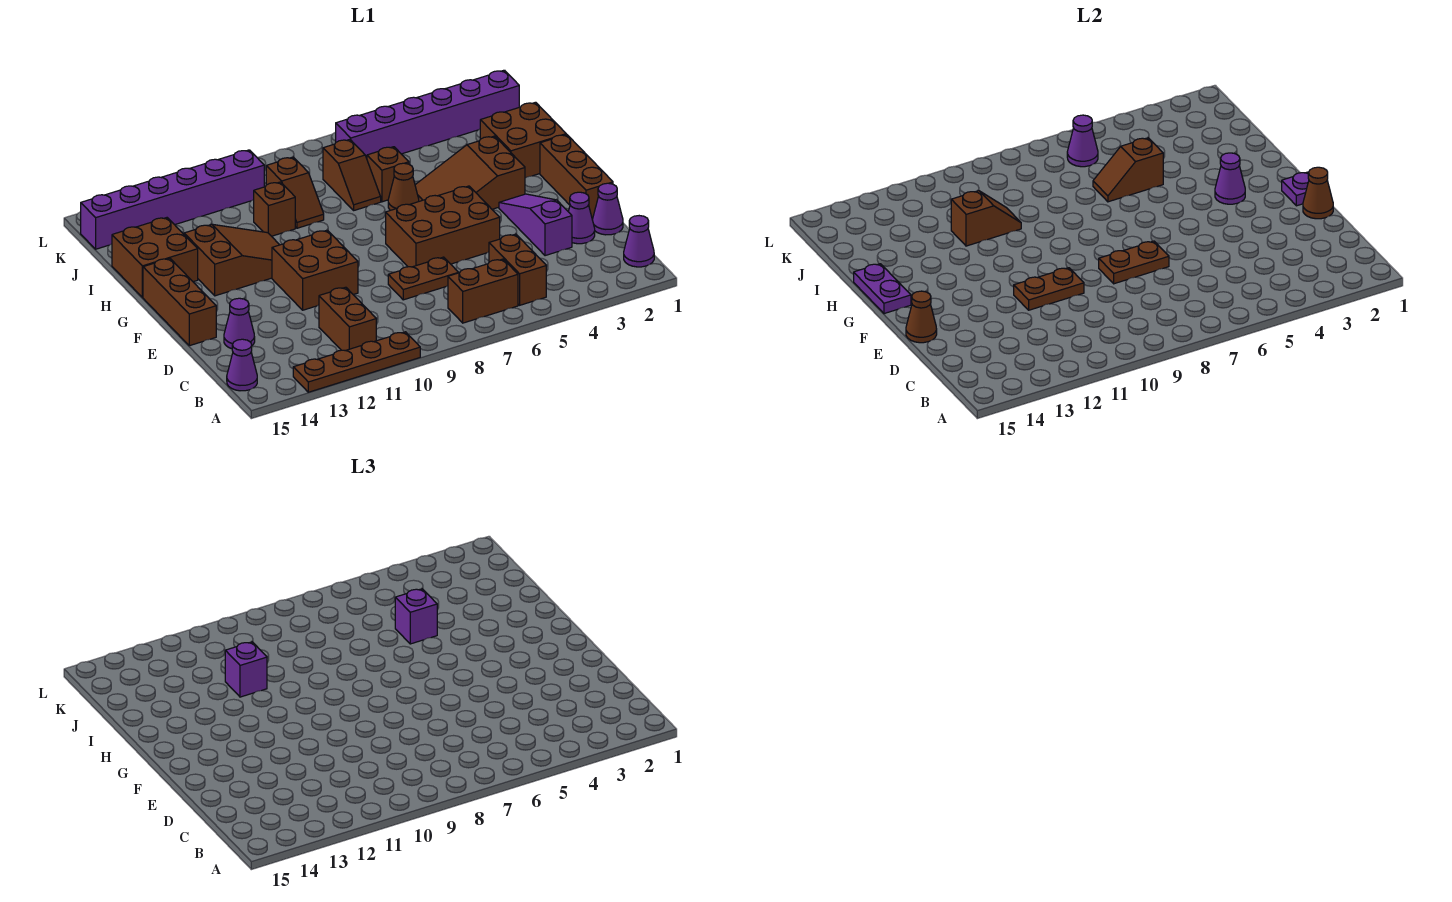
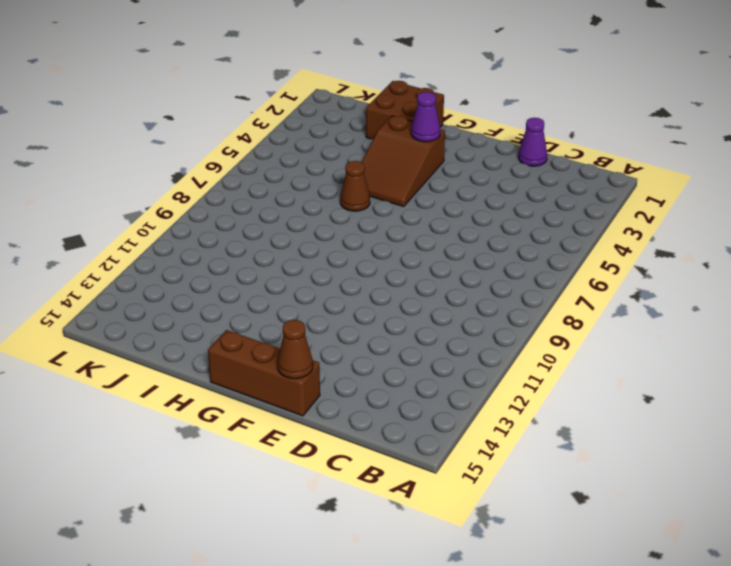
none -> brown 1x4 plate [293,332,420,392]
none -> purple 1x1 cone [624,216,654,267]
none -> brown 1x2 brick [489,234,546,305]
none -> brown 1x2 brick [448,259,518,323]

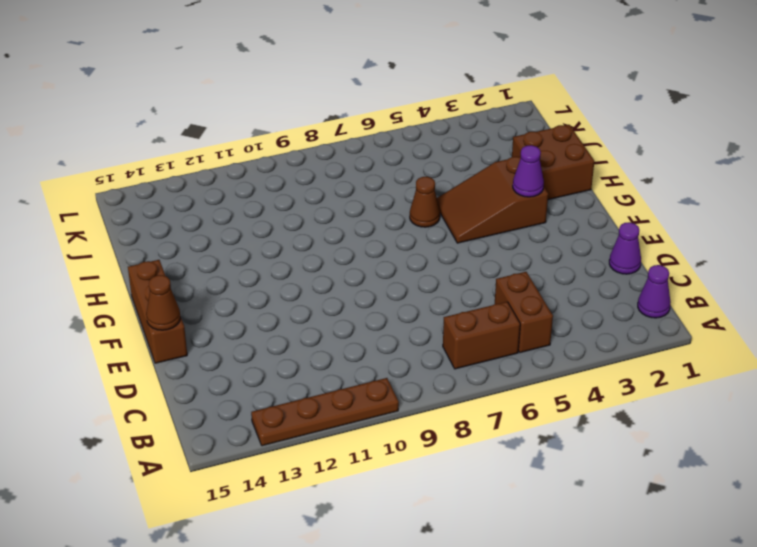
none -> brown 1x2 brick [319,287,376,351]
none -> purple 1x1 cone [227,339,257,391]
none -> purple 1x1 cone [568,192,595,244]
none -> purple 1x3 slope [499,194,572,256]

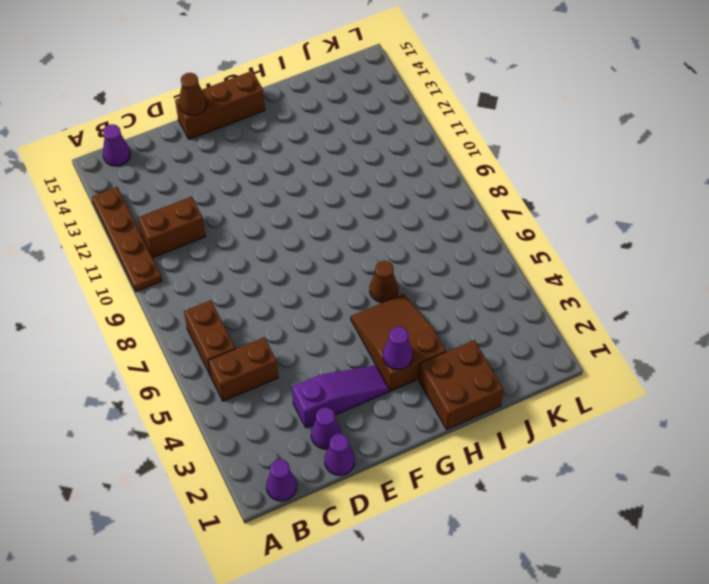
none -> brown 1x2 plate [388,257,459,300]
none -> purple 1x1 cone [224,298,255,349]
none -> brown 1x3 brick [540,134,613,219]
none -> brown 2x3 brick [386,186,500,267]

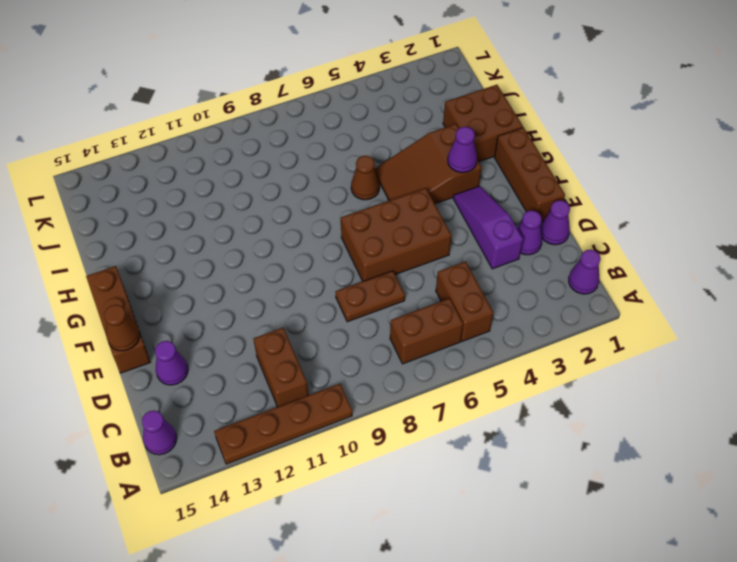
none -> brown 2x2 brick [272,230,358,310]
none -> brown 2x3 slope [184,224,279,296]
none -> brown 2x2 brick [112,218,198,297]
none -> brown 1x1 brick [367,147,409,202]

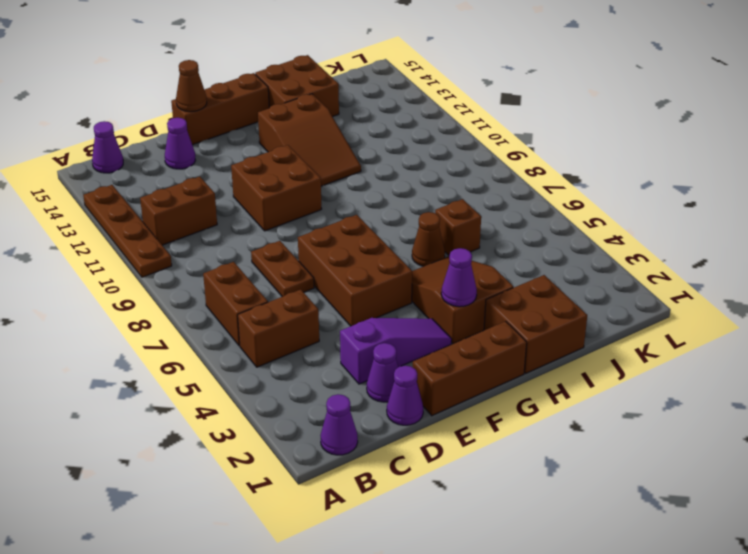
none -> brown 1x2 slope [323,139,381,210]
none -> brown 1x2 slope [266,157,324,228]
none -> brown 1x1 brick [254,182,295,236]
none -> purple 1x6 brick [336,70,519,158]

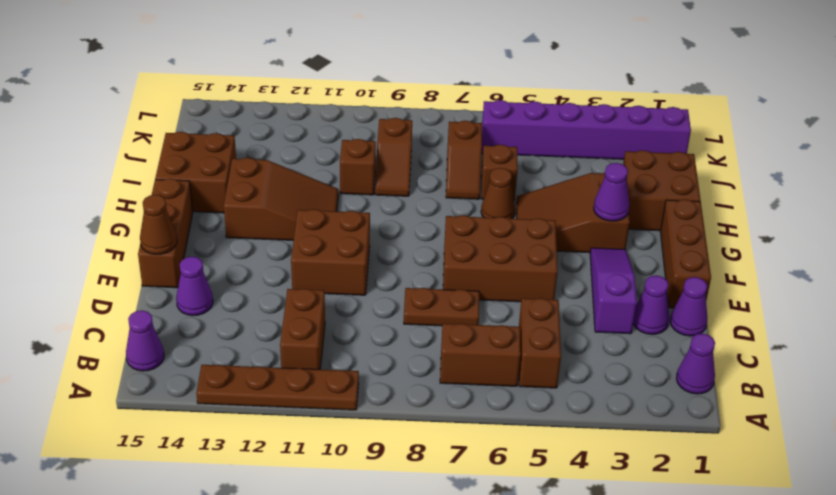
none -> purple 1x6 brick [81,150,264,249]
none -> brown 1x1 cone [1303,167,1333,219]
none -> brown 1x2 plate [1099,241,1169,284]
none -> brown 1x2 plate [1014,268,1084,310]

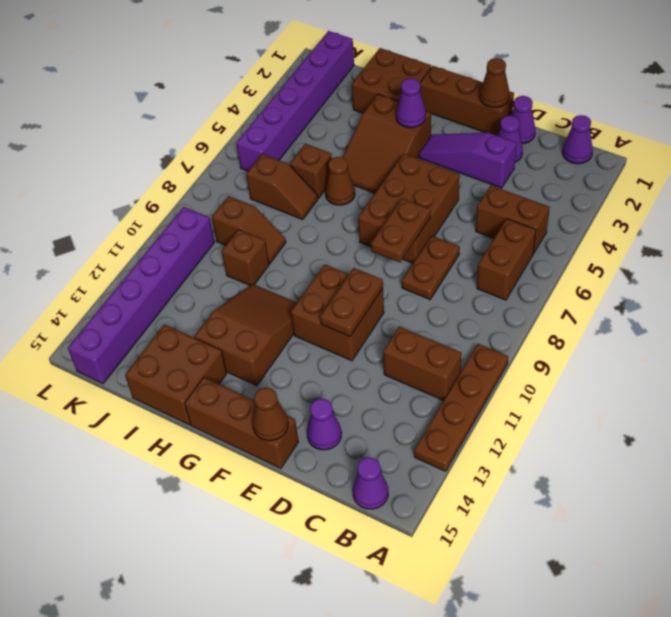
none -> purple 1x1 plate [1282,172,1309,206]
none -> purple 1x2 plate [854,264,911,314]
none -> brown 1x2 slope [1093,138,1163,202]
none -> brown 1x2 slope [951,191,1021,246]

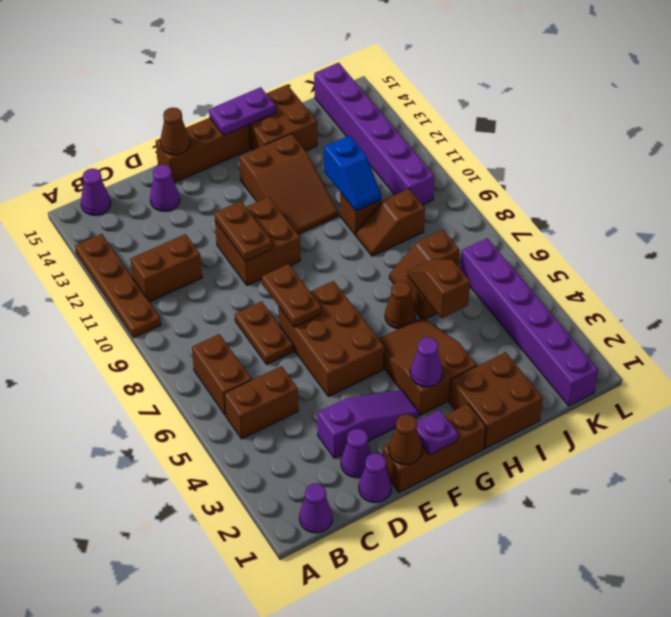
blue 1x2 slope [324,135,382,211] -> brown 1x2 slope [951,191,1021,246]
none -> purple 1x1 cone [1067,115,1098,167]
none -> purple 1x1 brick [395,589,437,644]
none -> purple 1x1 brick [225,642,267,697]

